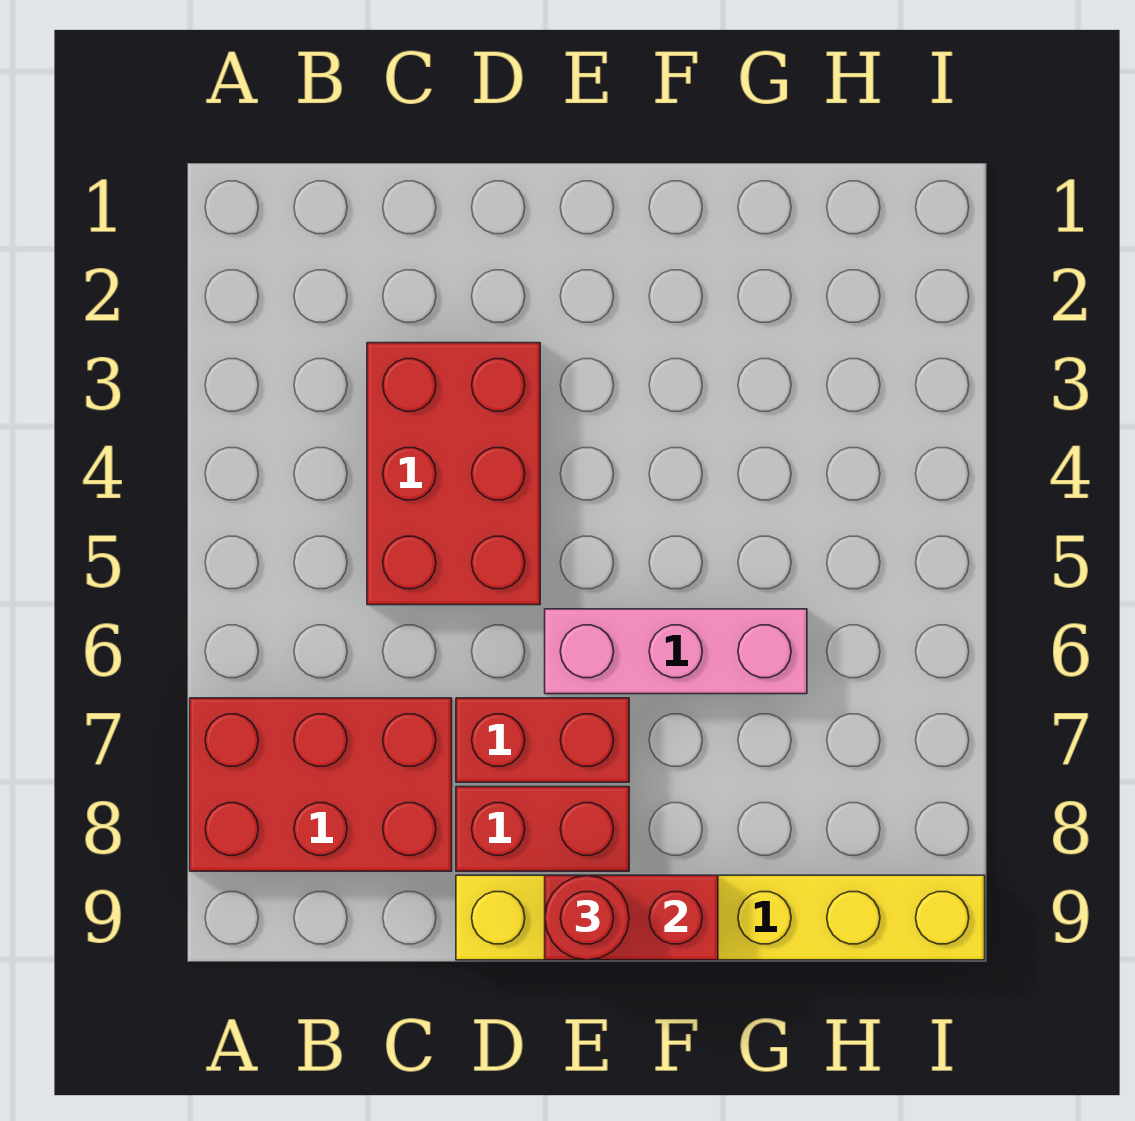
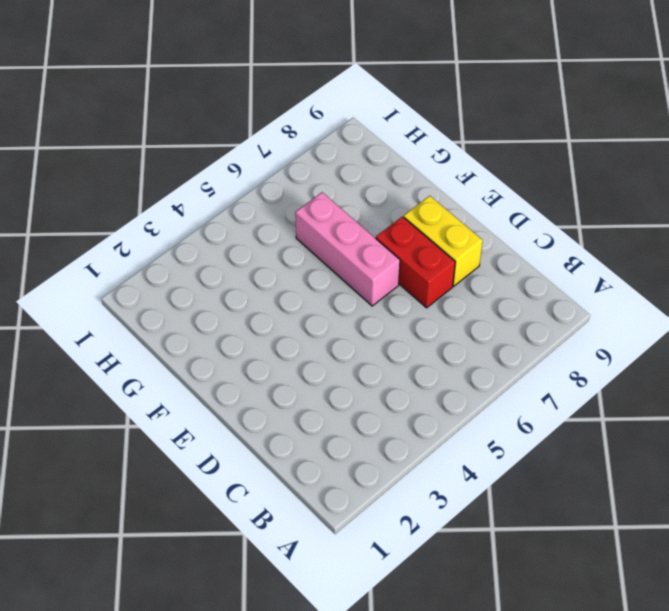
yellow 1x2 brick [404,196,483,286] -> red 1x2 brick [456,787,629,871]
none -> red 2x3 brick [190,698,452,871]
none -> red 2x3 brick [367,343,540,605]

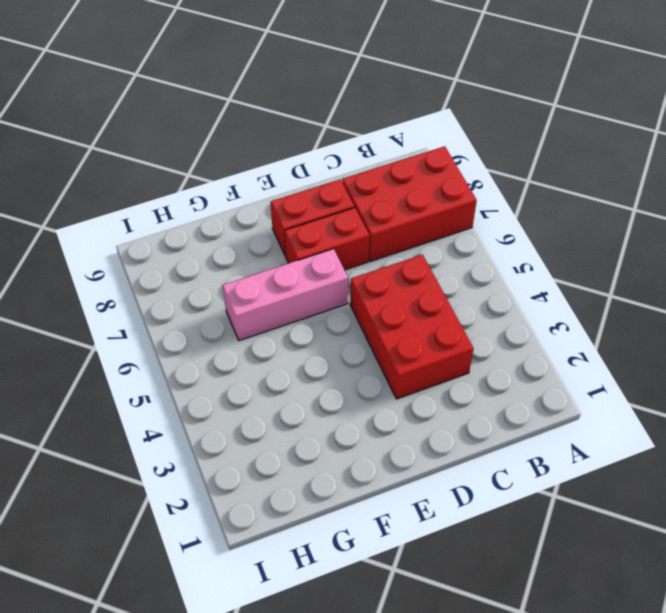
none -> yellow 1x6 brick [456,875,985,960]
none -> red 1x2 brick [545,875,718,960]

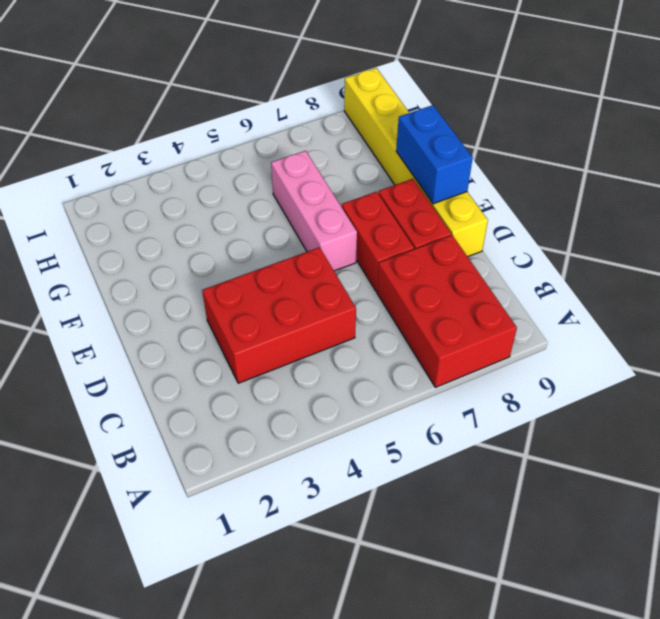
blue 1x2 brick [396,105,473,204] -> red 1x2 brick [545,875,718,960]
none -> red 1x1 round brick [545,876,629,960]

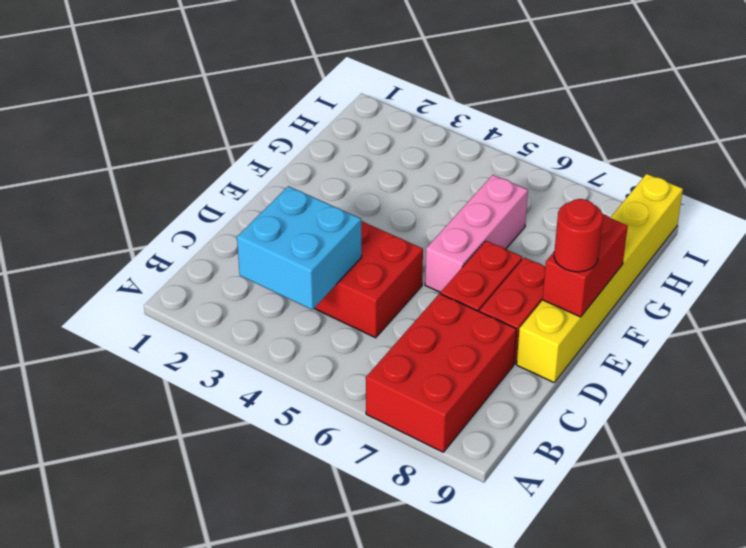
cyan 2x2 brick [237,186,362,310] -> none

